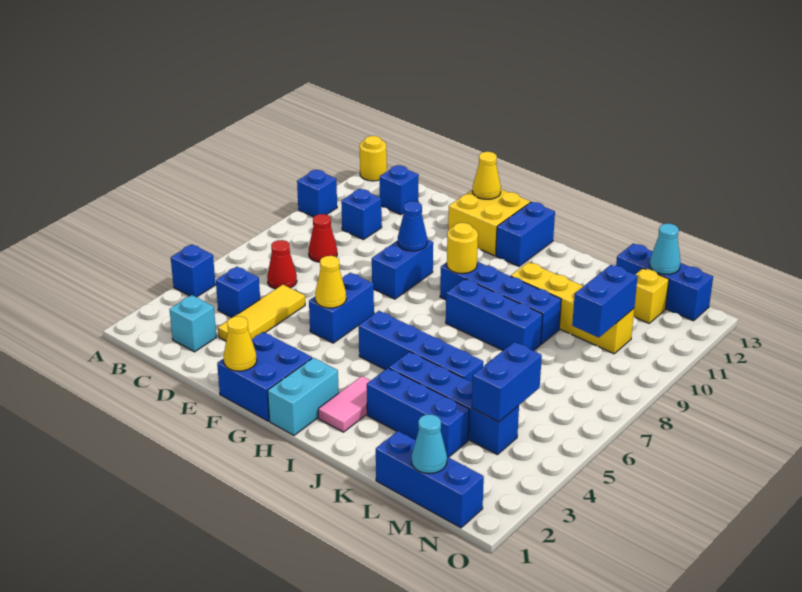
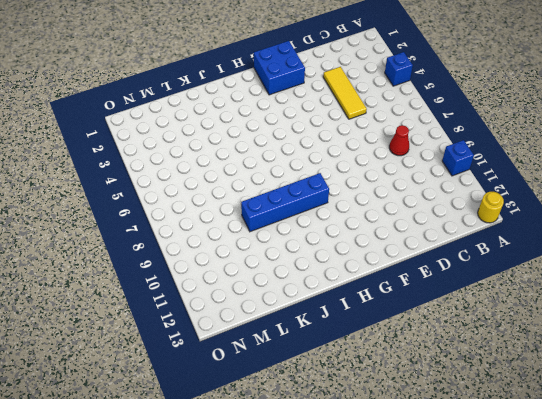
none -> cyan 1x1 brick [169,295,216,352]
none -> blue 1x1 brick [216,267,260,318]
none -> red 1x1 cone [267,240,297,289]
none -> blue 1x1 brick [341,189,382,240]

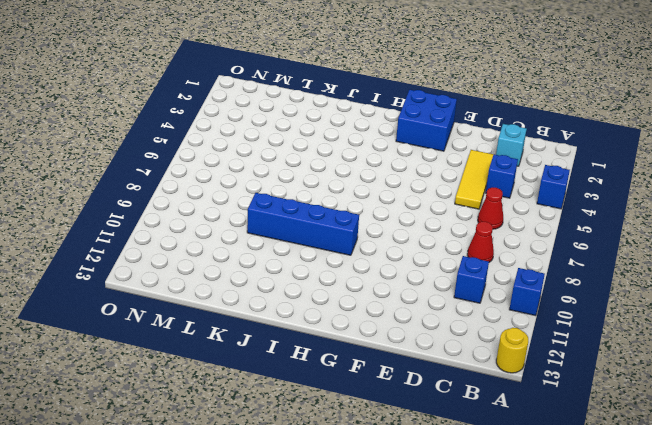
none -> blue 1x1 brick [380,165,419,215]
none -> blue 1x2 brick [309,273,374,343]
none -> blue 1x2 brick [372,239,433,299]
none -> yellow 2x2 brick [448,189,530,256]

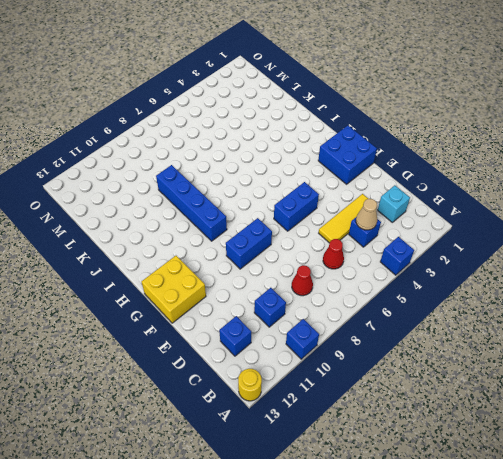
tan 1x1 cone [356,199,377,230] -> none
none -> cyan 1x2 brick [268,358,339,435]
none -> blue 1x4 brick [359,311,483,382]
none -> blue 1x2 brick [496,202,555,266]
none -> pink 1x2 tile [318,376,371,432]

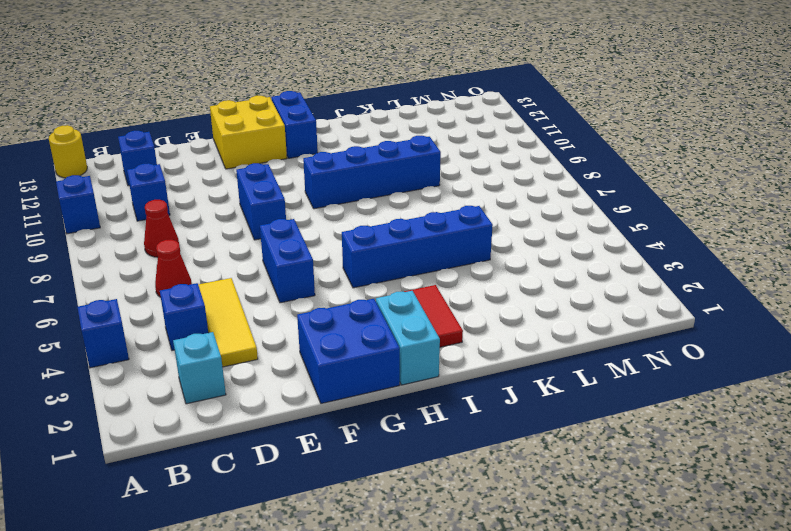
red 1x2 tile [404,285,463,347] -> pink 1x2 tile [318,376,371,432]
none -> blue 1x3 brick [446,279,543,351]
none -> blue 1x3 brick [367,368,469,457]
none -> blue 1x4 brick [389,352,519,455]
none -> yellow 1x4 brick [511,262,634,354]

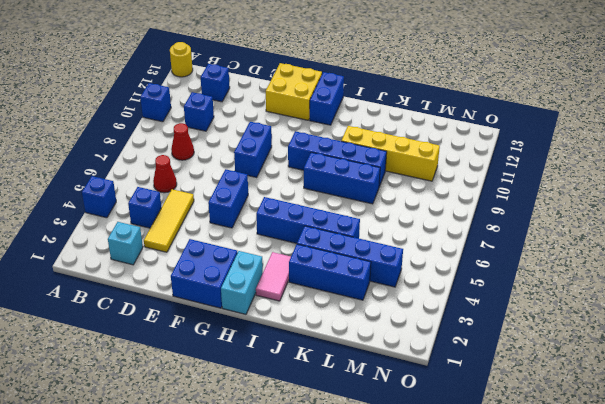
none -> blue 1x3 brick [376,431,484,528]
none -> blue 1x3 brick [616,244,713,321]
none -> yellow 1x1 brick [634,268,669,323]
none -> yellow 1x1 cone [224,316,257,371]

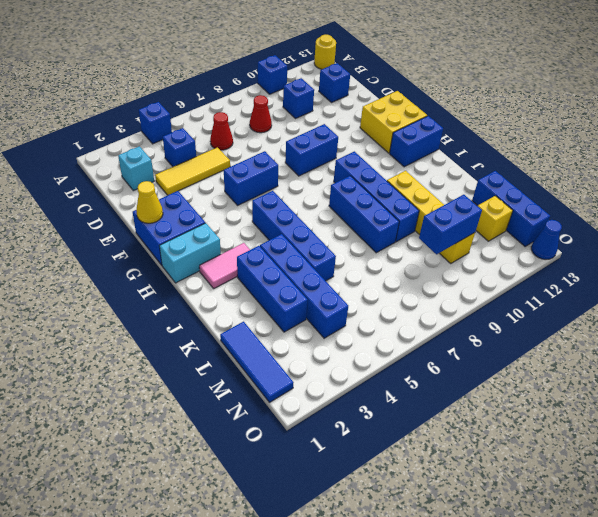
blue 1x3 tile [220,322,294,402] -> blue 1x3 brick [376,431,484,528]
blue 1x1 cone [531,220,562,259] -> blue 1x1 cone moved to [398,201,427,251]
none -> yellow 1x1 cone [315,256,346,308]
none -> yellow 1x1 cone [473,152,501,199]
none -> yellow 1x1 round brick [447,223,478,274]
none -> cyan 1x1 cone [412,414,447,474]

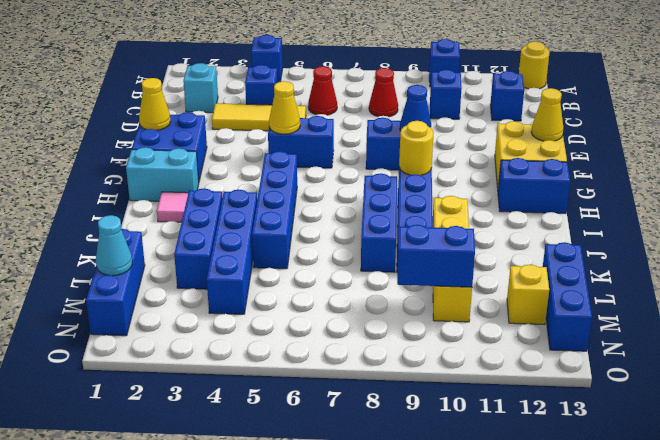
none -> blue 1x2 brick [472,342,542,422]
none -> cyan 1x1 cone [650,224,680,274]

